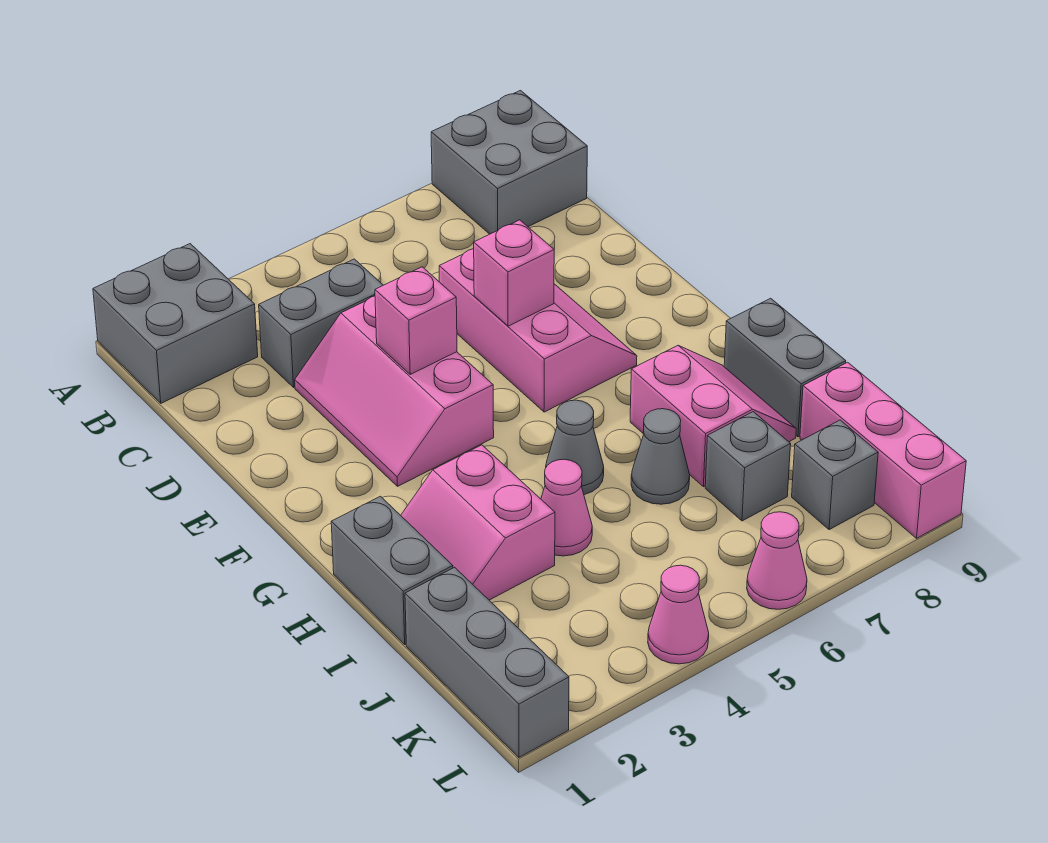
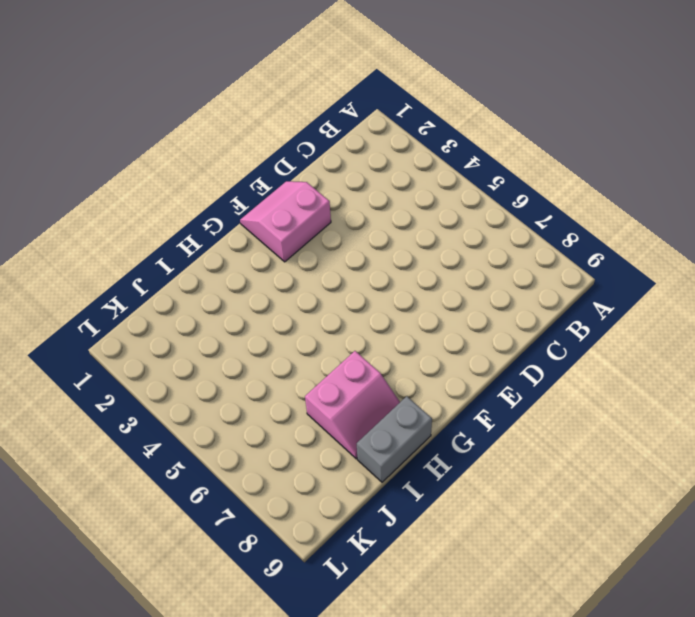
pink 2x2 slope [240,181,331,262] -> pink 2x2 slope moved to [401,445,555,600]
none -> grey 2x2 brick [93,244,258,403]
none -> grey 2x2 brick [431,91,587,234]
none -> grey 1x2 brick [259,259,383,387]

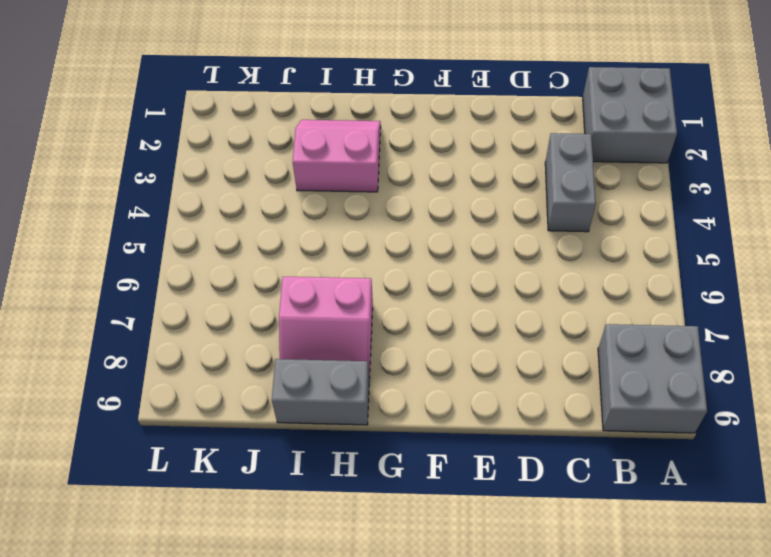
none -> pink 2x3 slope [295,296,494,486]
none -> pink 2x3 slope [439,249,637,412]
none -> grey 1x2 brick [331,496,453,644]

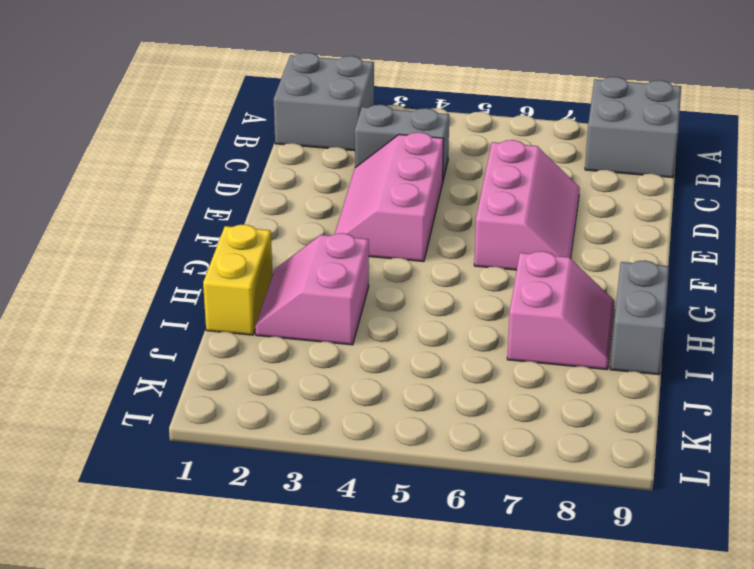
yellow 1x2 brick [203,224,272,335] -> grey 1x2 brick [331,496,453,644]
none -> grey 1x1 cone [546,400,604,495]
none -> pink 1x1 cone [541,459,592,556]
none -> grey 1x1 cone [631,409,690,504]

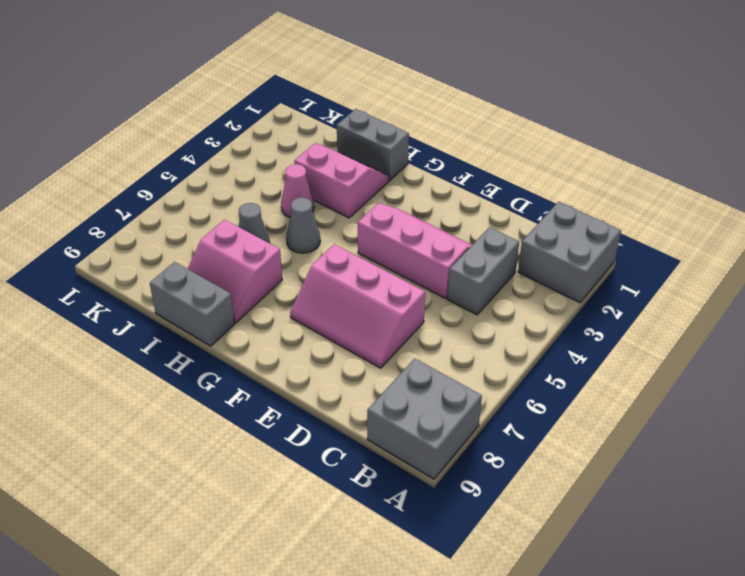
none -> grey 1x3 brick [405,567,569,757]
none -> grey 1x1 brick [705,412,791,521]
none -> pink 1x3 brick [800,362,966,538]

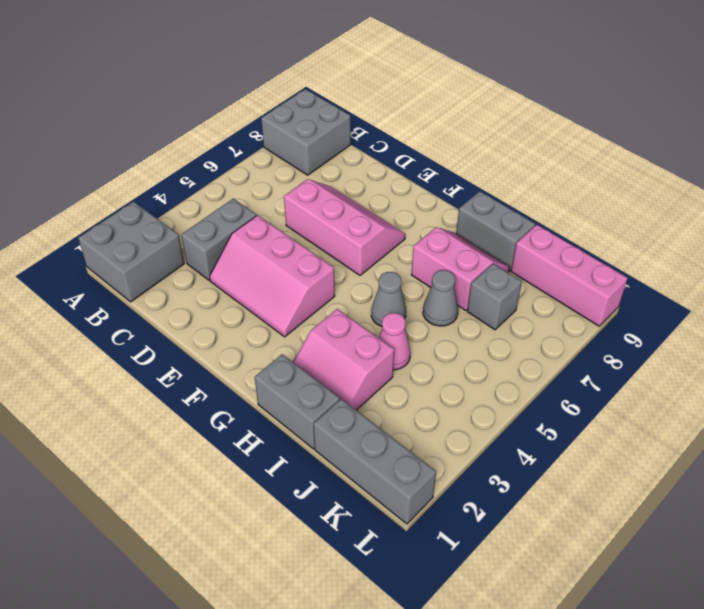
none -> grey 1x1 brick [792,420,878,530]
none -> pink 1x1 cone [648,565,709,664]
none -> pink 1x1 cone [747,512,807,609]

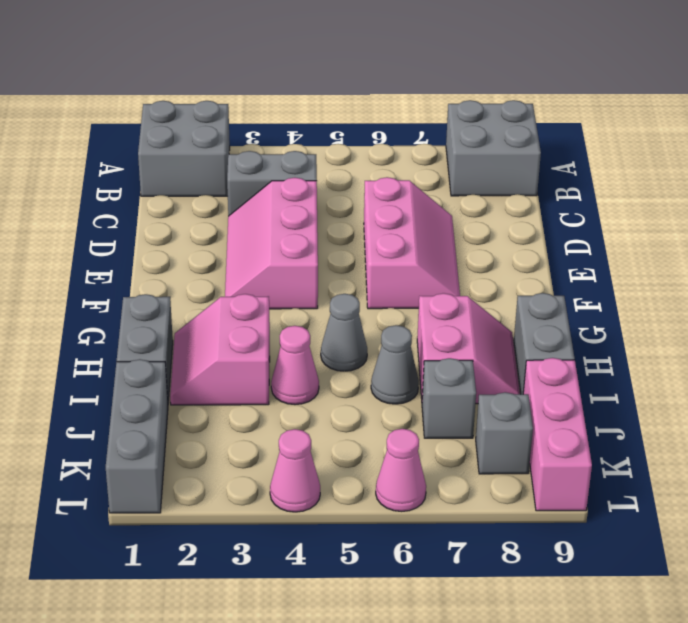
none -> pink 1x1 brick [375,267,457,374]
none -> pink 1x1 brick [474,220,554,326]

